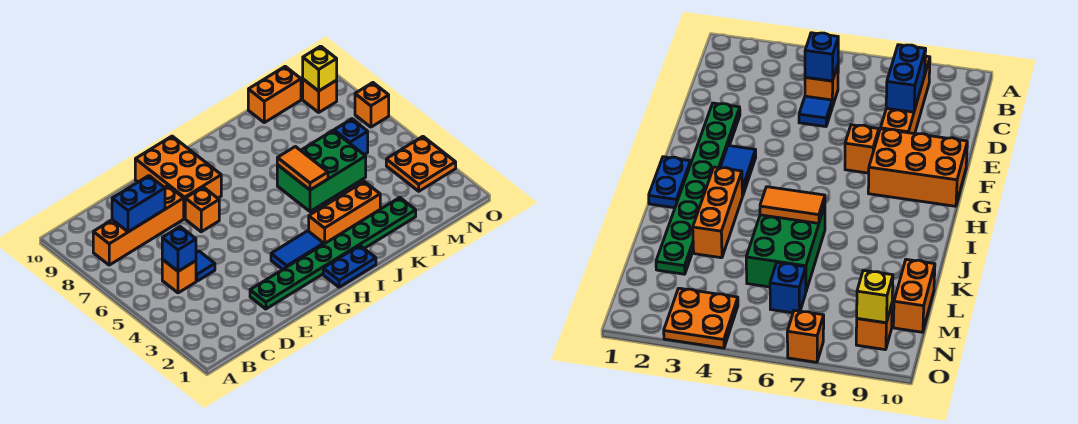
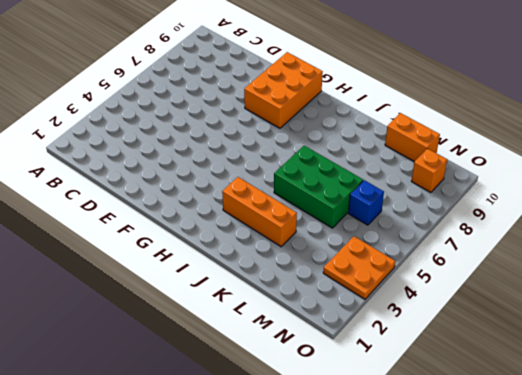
none -> orange 1x4 brick [93,186,184,265]
none -> orange 1x1 brick [162,259,196,293]
none -> blue 1x1 tile [196,251,215,281]

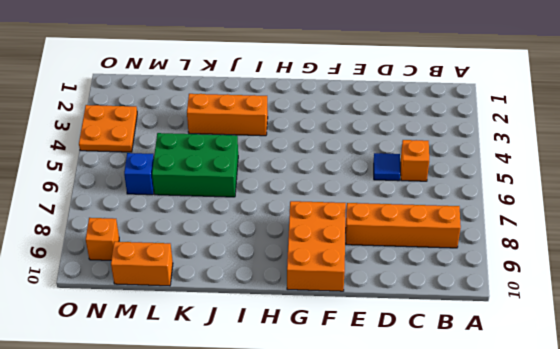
none -> green 1x8 plate [250,198,416,309]
none -> orange 1x1 brick [185,187,219,232]
none -> blue 1x2 tile [271,231,324,269]

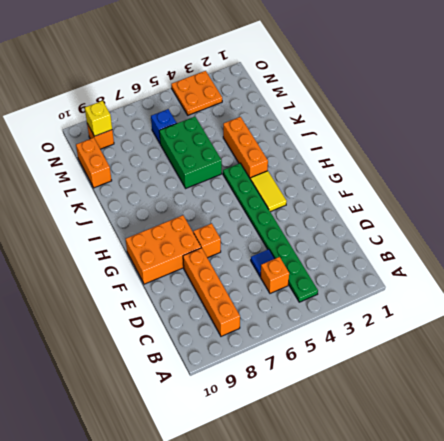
green 1x8 plate [223,163,318,302] -> green 1x8 plate moved to [250,198,416,309]
yellow 1x2 tile [250,171,287,212] -> blue 1x2 tile [271,231,324,269]
none -> blue 1x2 plate [323,246,376,287]
none -> orange 1x1 brick [355,83,389,127]
none -> blue 1x1 brick [162,227,196,271]

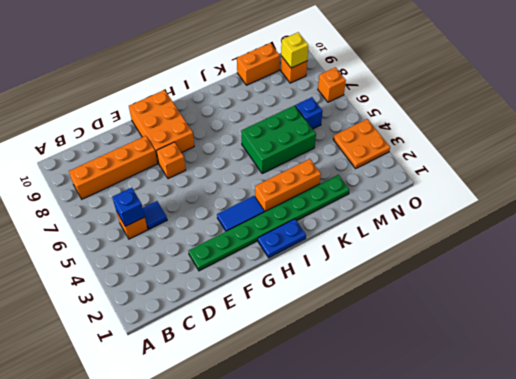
none -> blue 1x2 brick [112,176,165,232]
none -> orange 1x2 tile [277,147,328,190]

